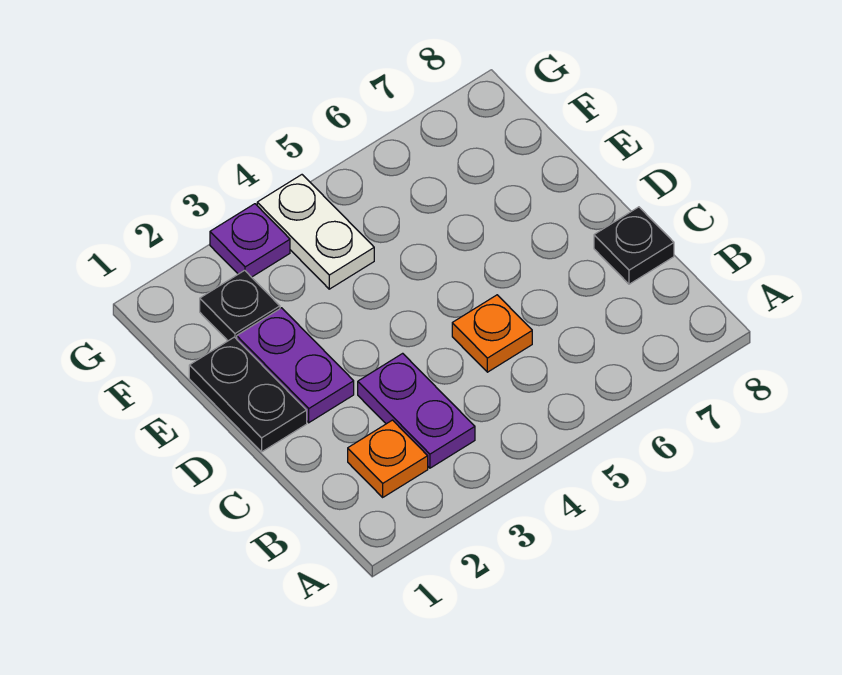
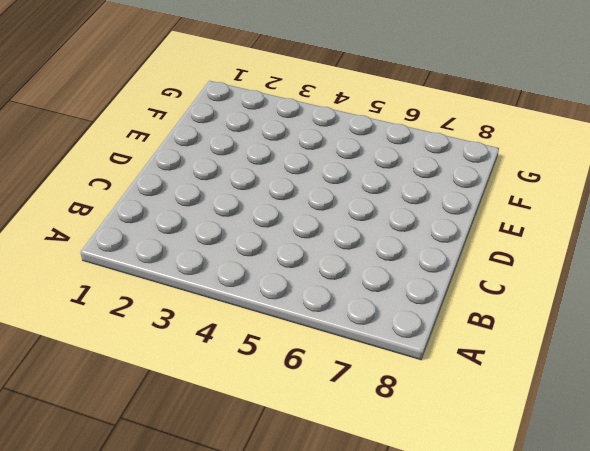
none -> orange 1x1 plate [348,420,428,497]
none -> purple 1x2 plate [358,353,475,468]

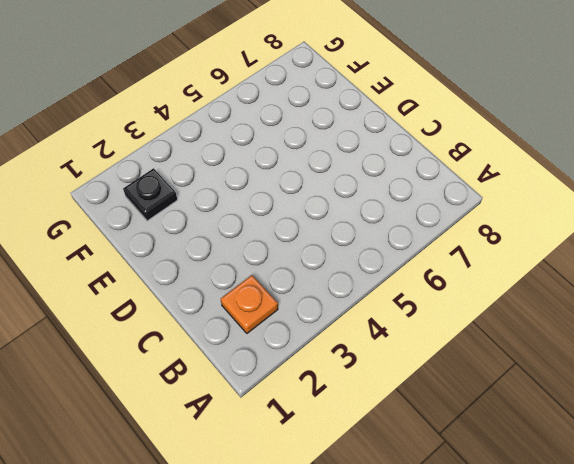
none -> purple 1x2 plate [358,353,475,468]
none -> orange 1x1 plate [452,295,532,372]

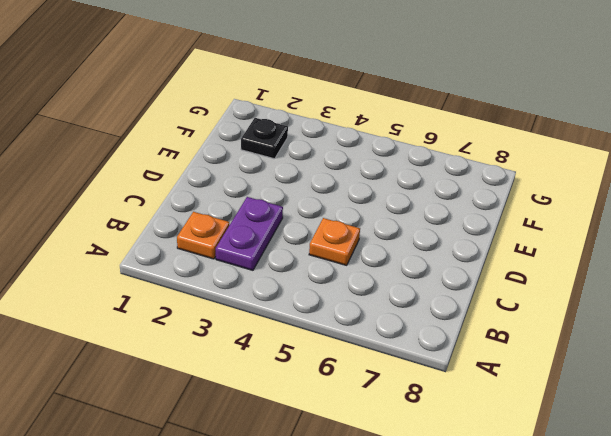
none -> black 1x1 plate [594,207,674,284]
none -> black 1x2 plate [189,337,307,452]

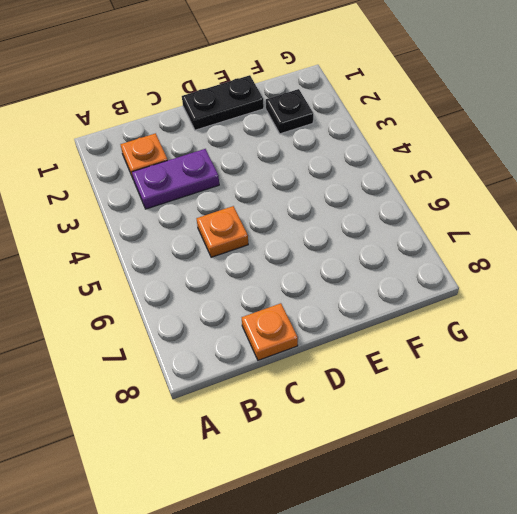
orange 1x1 plate [242,303,298,360] -> black 1x1 plate [594,207,674,284]
none -> purple 1x2 plate [237,308,354,423]
none -> white 1x2 plate [257,175,374,289]

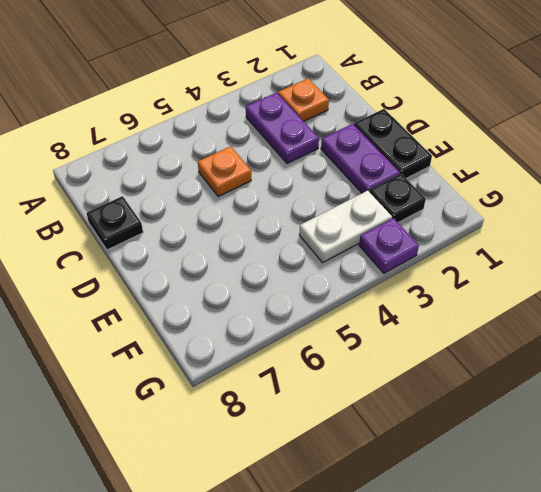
white 1x2 plate [299,191,392,263] -> white 1x2 plate turned to [257,175,374,289]

